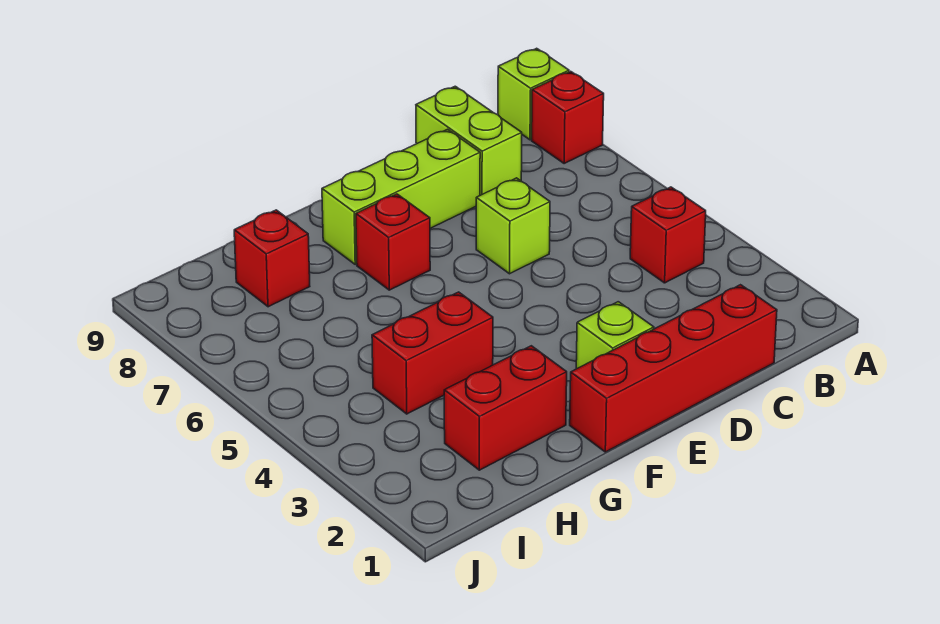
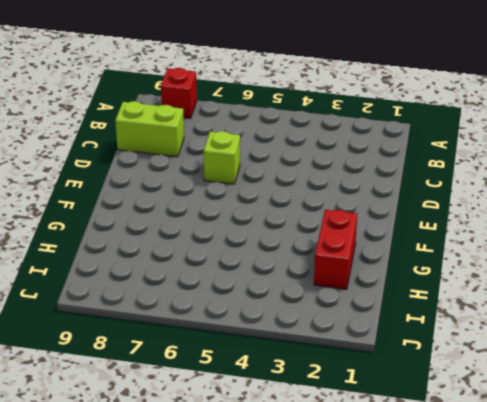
none -> lime 1x1 brick [498,48,569,140]
none -> red 1x1 brick [630,187,706,283]
none -> red 1x4 brick [570,285,777,452]

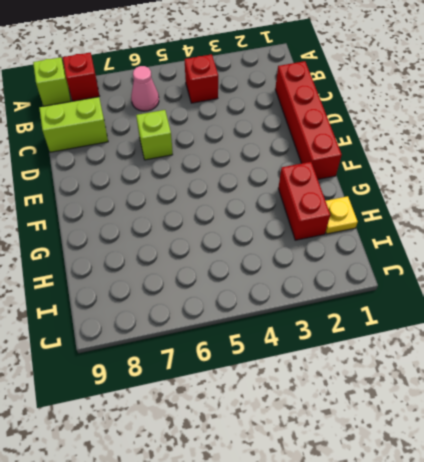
pink 1x1 cone [131,66,159,111] -> none
yellow 1x1 plate [326,196,358,234] -> none
none -> lime 1x3 brick [322,129,480,264]
none -> lime 1x1 brick [576,302,654,369]
none -> red 1x1 brick [356,194,430,290]

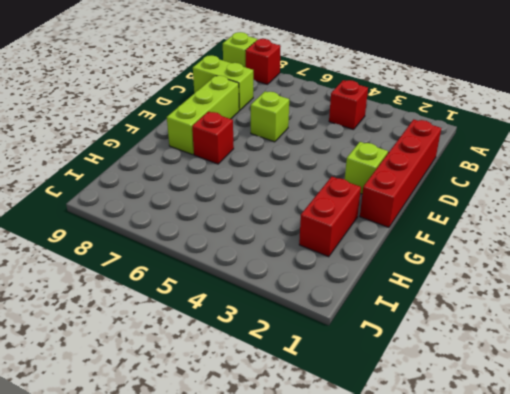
none -> red 1x2 brick [372,292,493,414]
none -> red 1x1 brick [234,210,310,307]

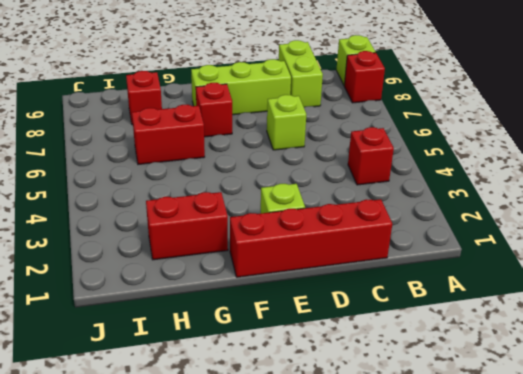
red 1x2 brick [132,105,205,164] -> red 1x2 brick moved to [372,292,493,414]

